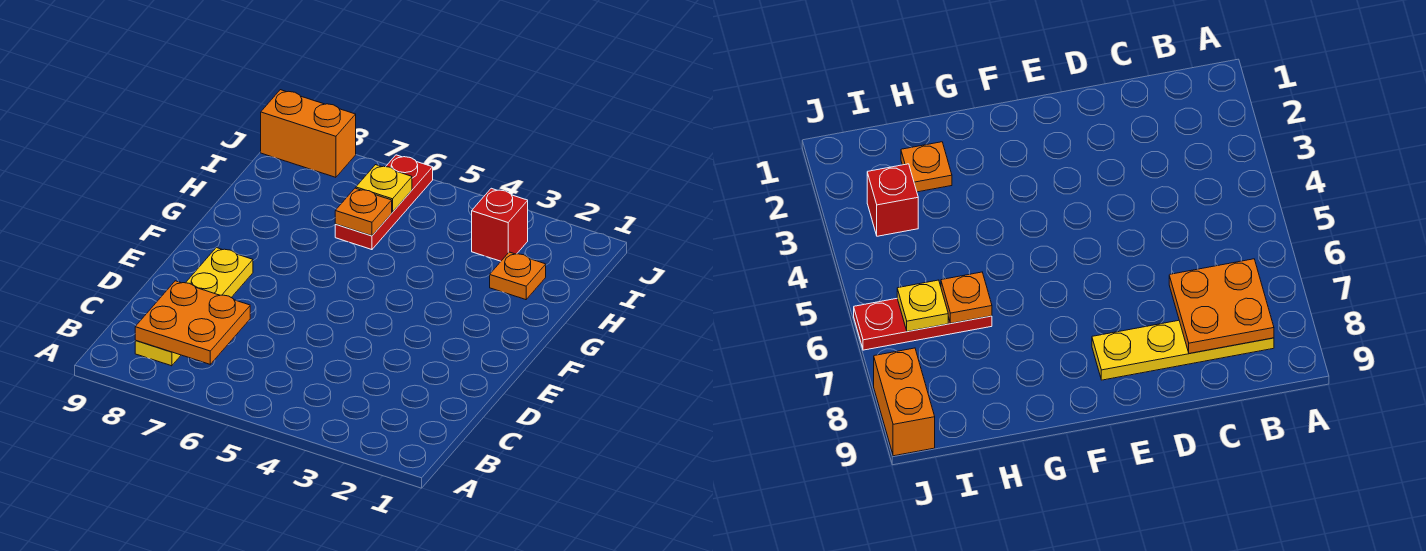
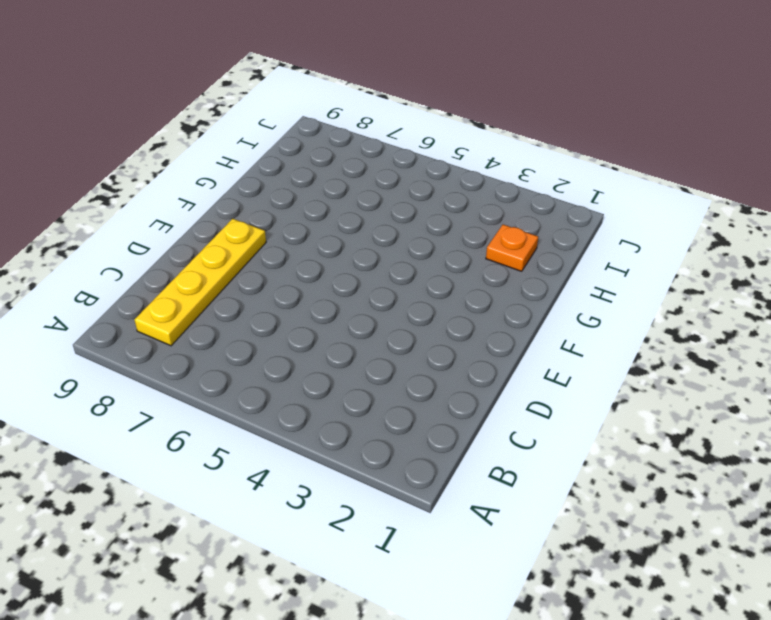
none -> red 1x3 plate [335,155,433,250]
none -> red 1x1 brick [472,188,528,261]

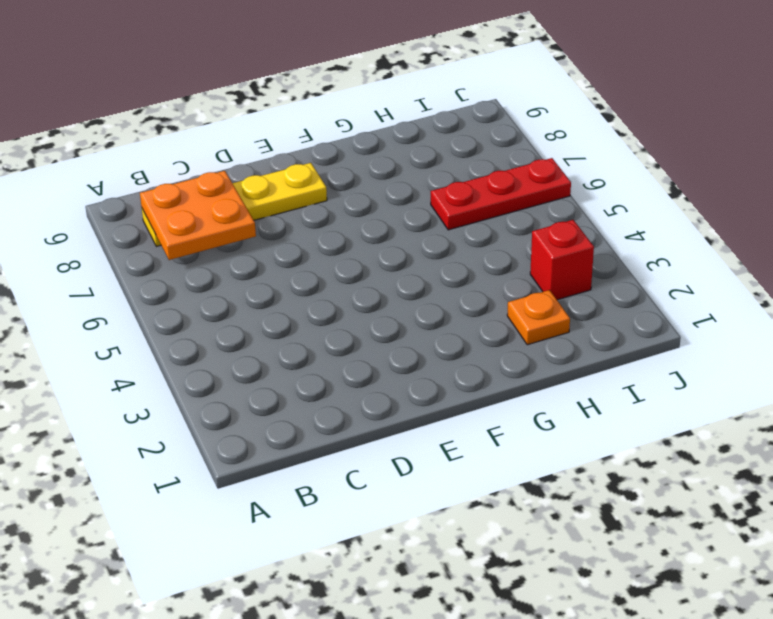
none -> orange 1x2 brick [261,90,356,177]
none -> orange 1x1 plate [335,188,392,236]

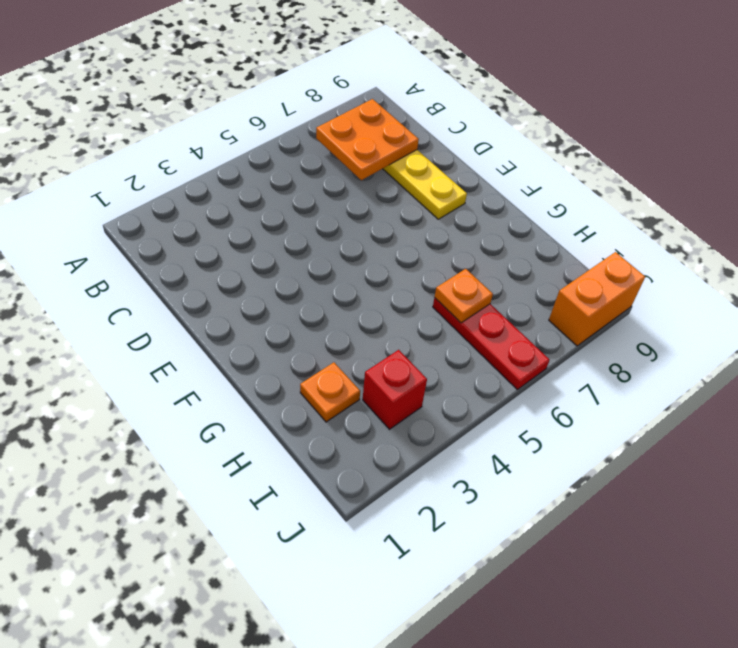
none -> yellow 1x1 plate [356,165,412,212]

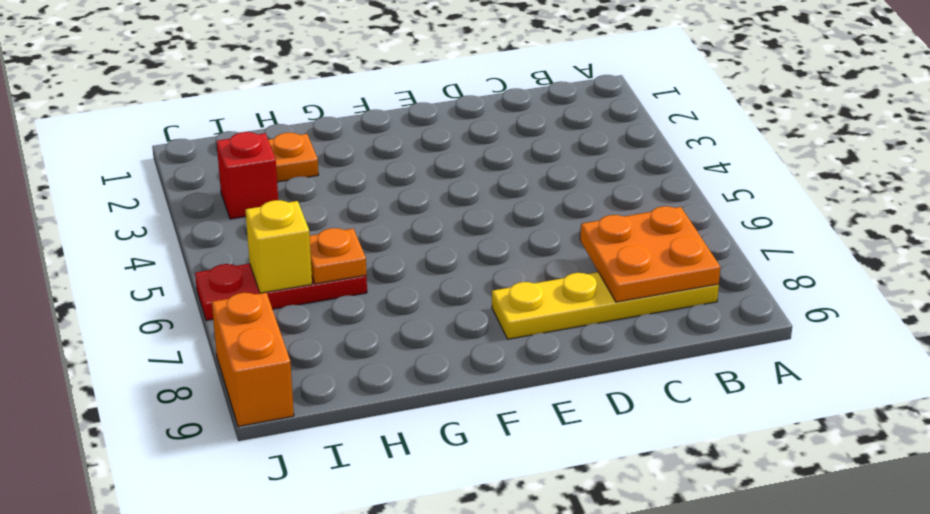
yellow 1x1 brick [245,200,312,293] -> yellow 1x1 plate [356,165,412,212]

